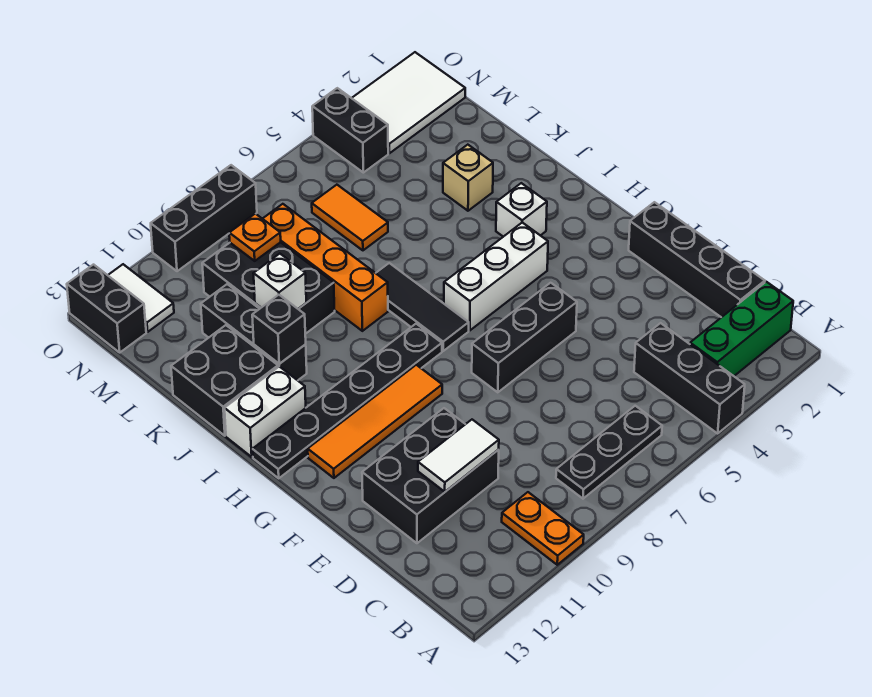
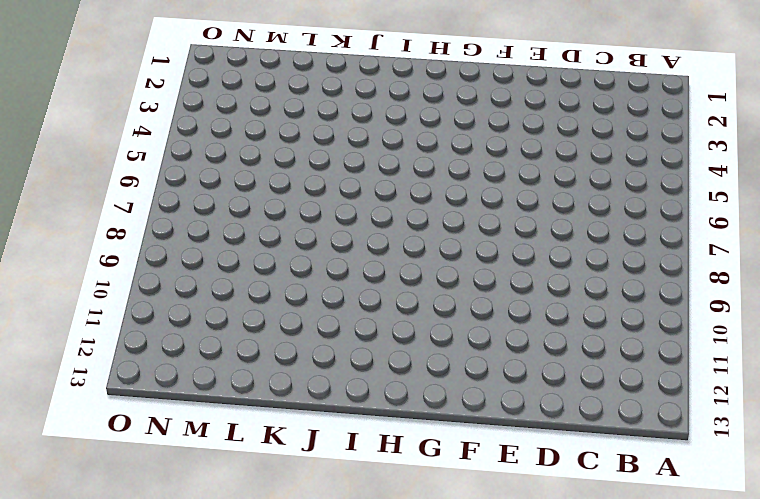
none -> black 1x3 brick [634,323,745,433]
none -> orange 1x2 plate [502,492,584,565]
none -> green 1x3 brick [690,282,793,376]

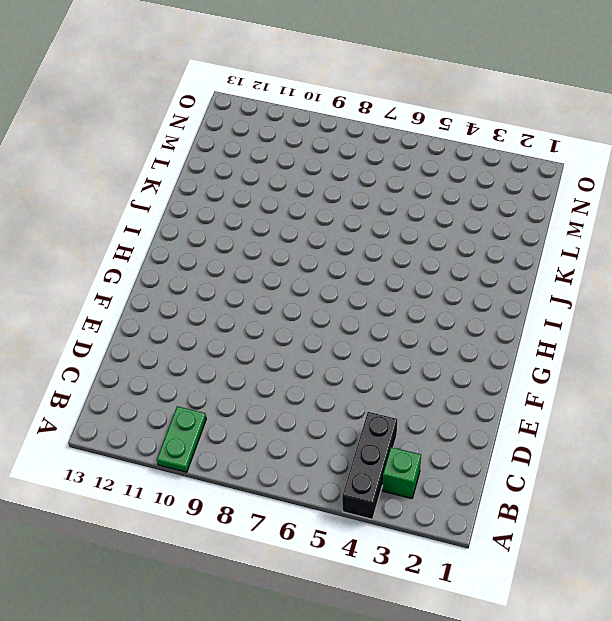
green 1x2 plate [157,406,206,472] -> orange 1x2 plate [502,492,584,565]
green 1x1 brick [382,447,421,498] -> green 1x3 brick [690,282,793,376]
none -> black 1x3 plate [556,406,662,499]
none -> black 1x4 brick [629,202,765,317]
none -> black 2x3 brick [362,408,499,543]

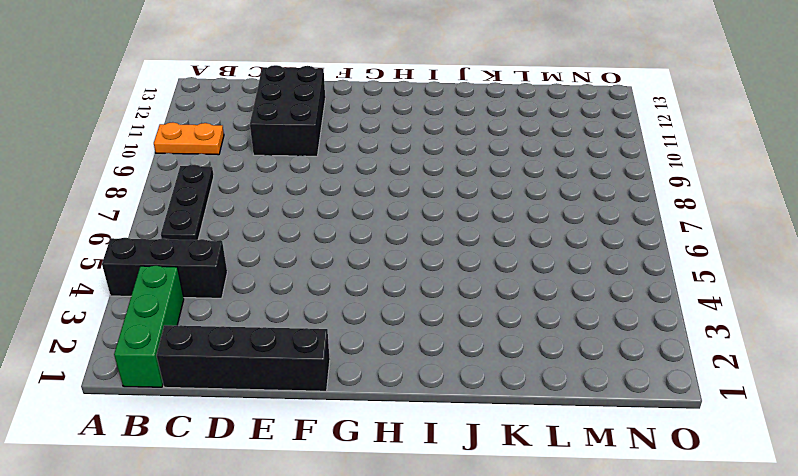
none -> black 1x3 brick [472,283,577,392]
none -> orange 1x4 tile [308,365,442,478]
none -> white 1x3 brick [444,223,548,331]

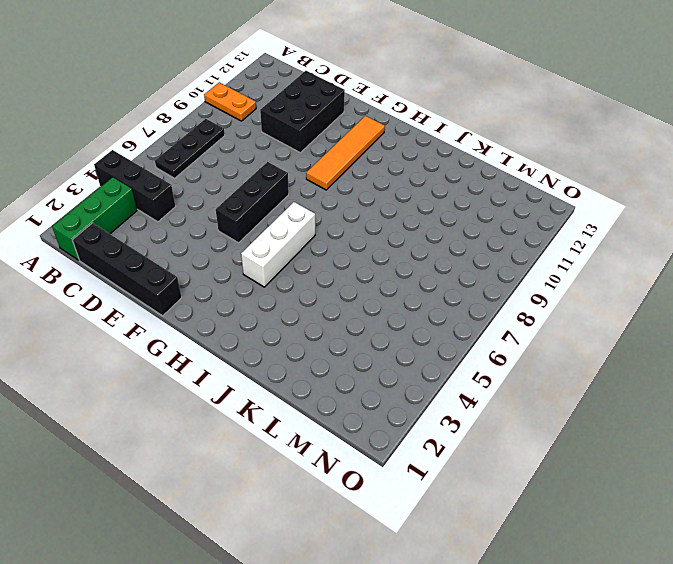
none -> black 1x3 tile [376,263,469,351]
none -> black 1x6 plate [253,324,442,478]
none -> white 1x1 brick [496,183,547,237]

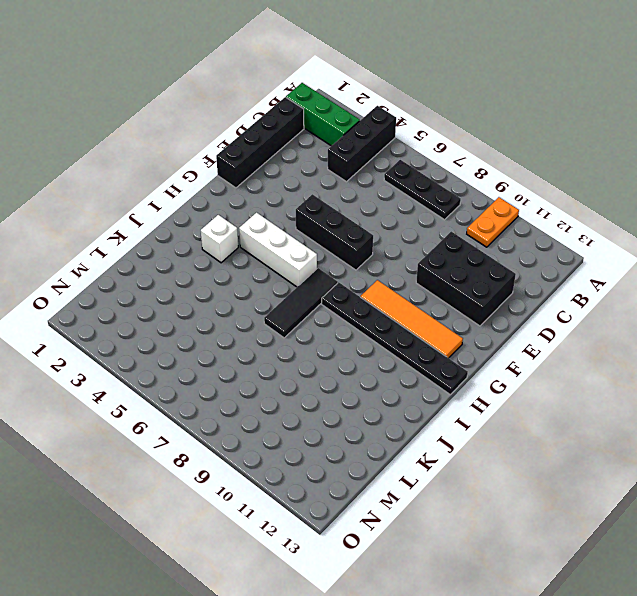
none -> white 1x2 brick [225,366,306,457]
none -> orange 1x4 brick [263,204,388,331]
none -> black 1x3 brick [201,284,307,380]

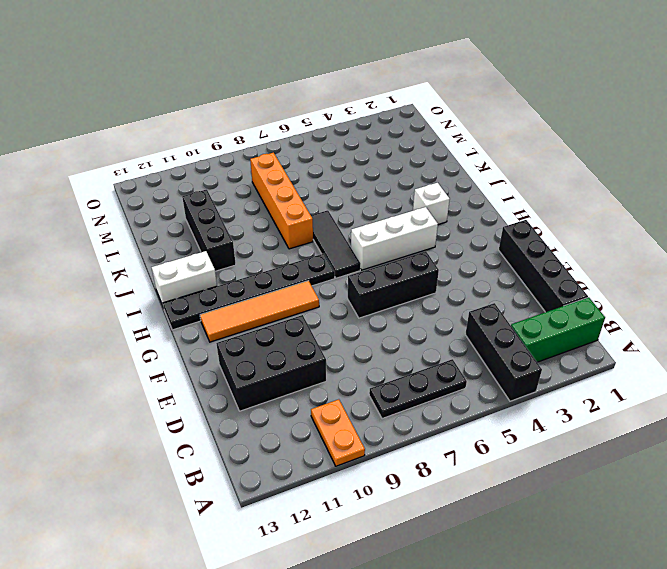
none -> black 2x2 brick [171,325,278,436]
none -> tan 1x1 brick [443,145,493,211]
none -> black 2x3 brick [202,242,335,334]

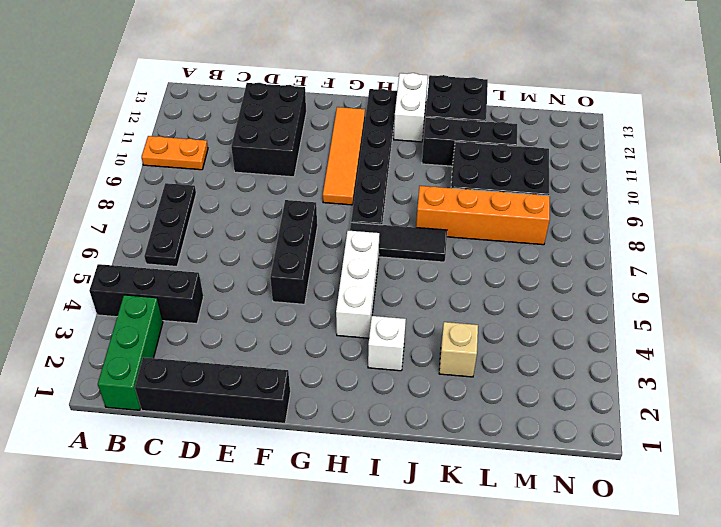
none -> orange 1x2 tile [312,185,388,250]
none -> white 2x3 tile [352,52,465,153]
none -> black 1x2 brick [312,88,388,173]

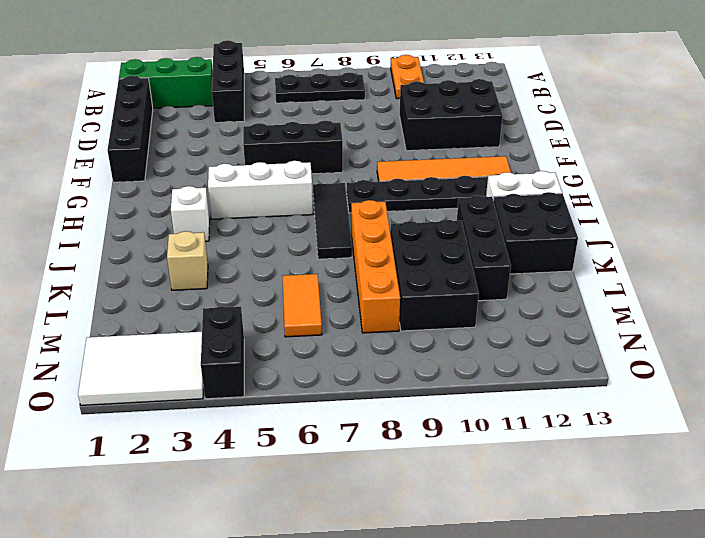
none -> white 1x2 tile [108,264,174,332]
none -> black 1x2 brick [67,265,146,352]
none -> black 1x3 brick [151,165,257,271]

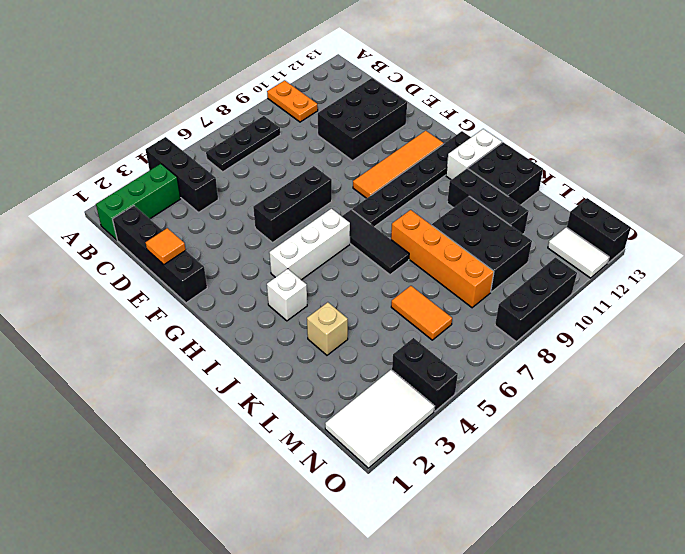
orange 1x1 tile [146,228,186,265] -> none
none -> white 1x2 tile [418,420,499,492]
none -> black 1x1 brick [252,295,306,364]
none -> white 1x1 brick [253,254,306,309]

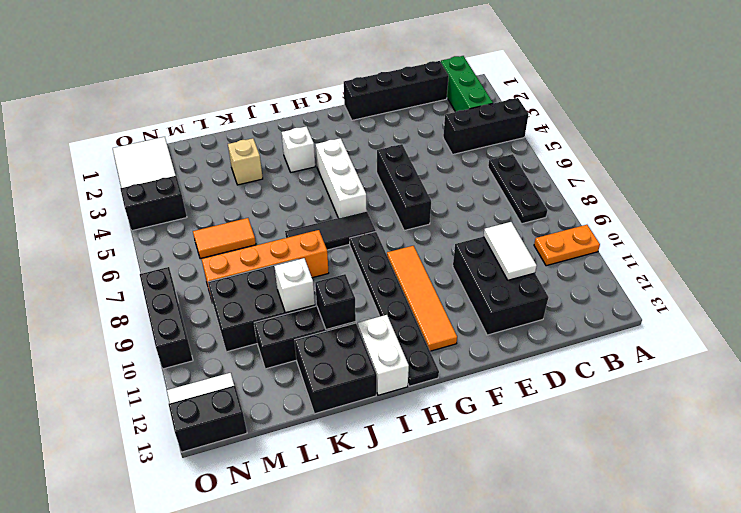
none -> orange 1x1 plate [229,214,281,261]

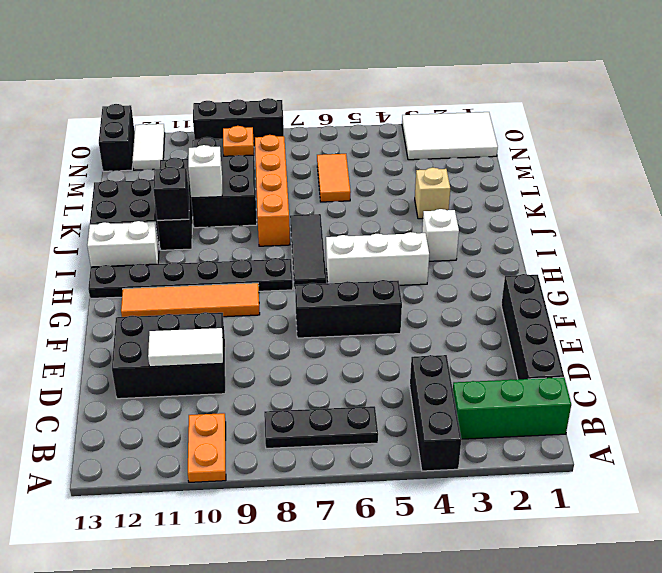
none -> black 1x2 brick [312,88,388,173]

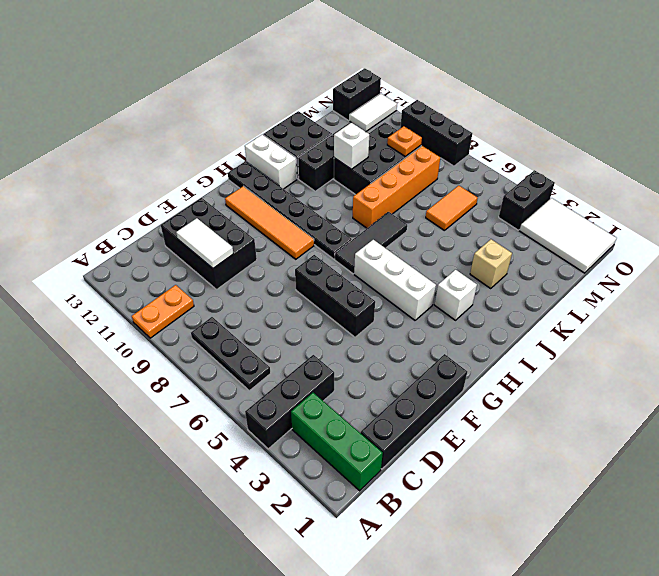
none -> black 1x1 brick [252,295,306,364]

